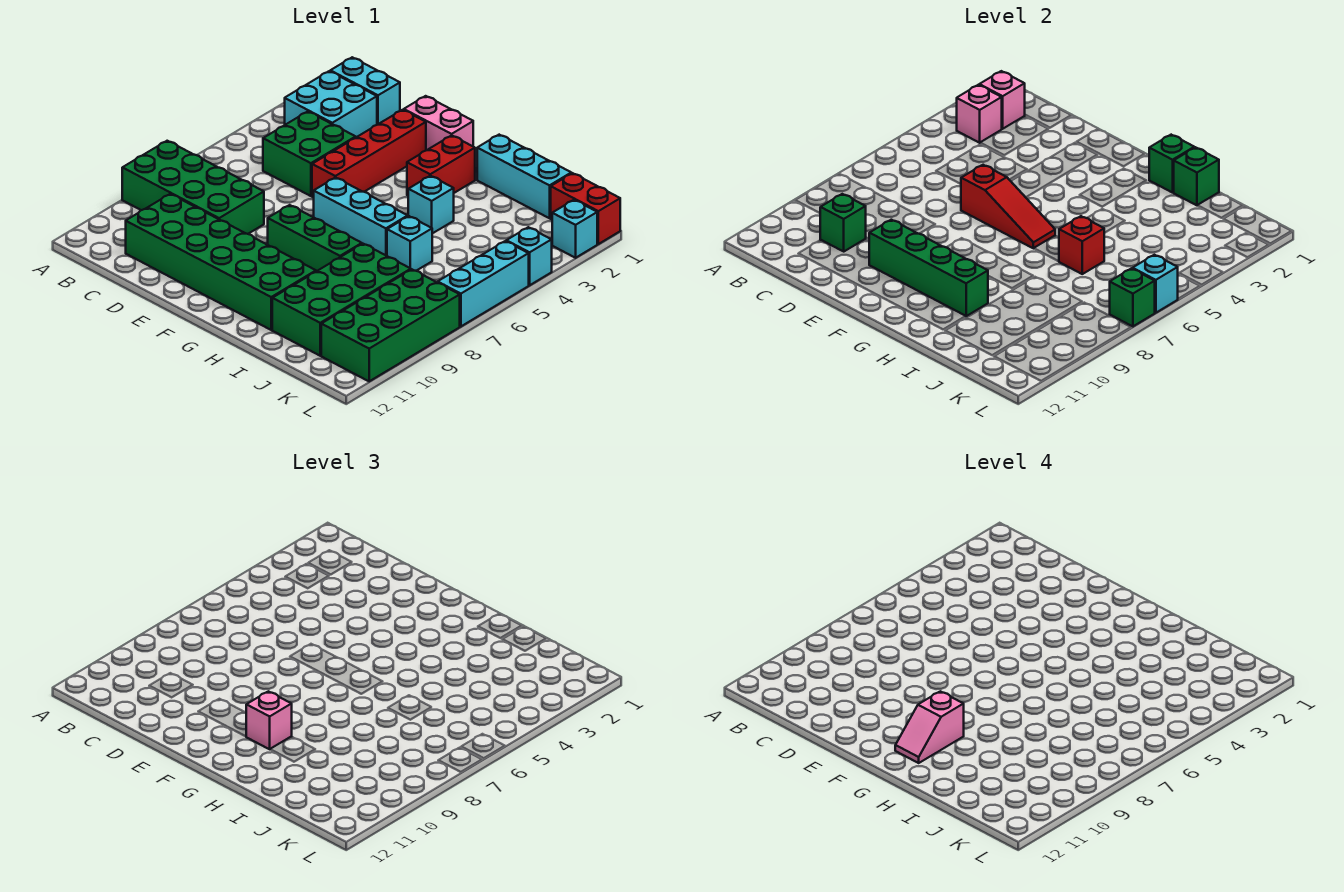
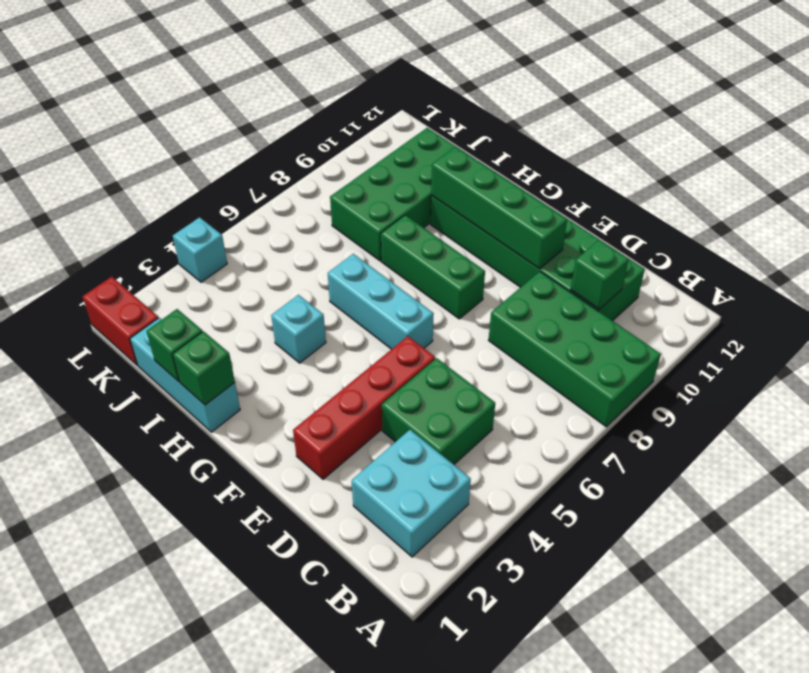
none -> cyan 1x2 brick [330,57,400,125]
none -> pink 1x2 brick [404,96,473,150]
none -> red 1x2 brick [407,135,475,195]
none -> cyan 1x1 brick [387,216,432,271]

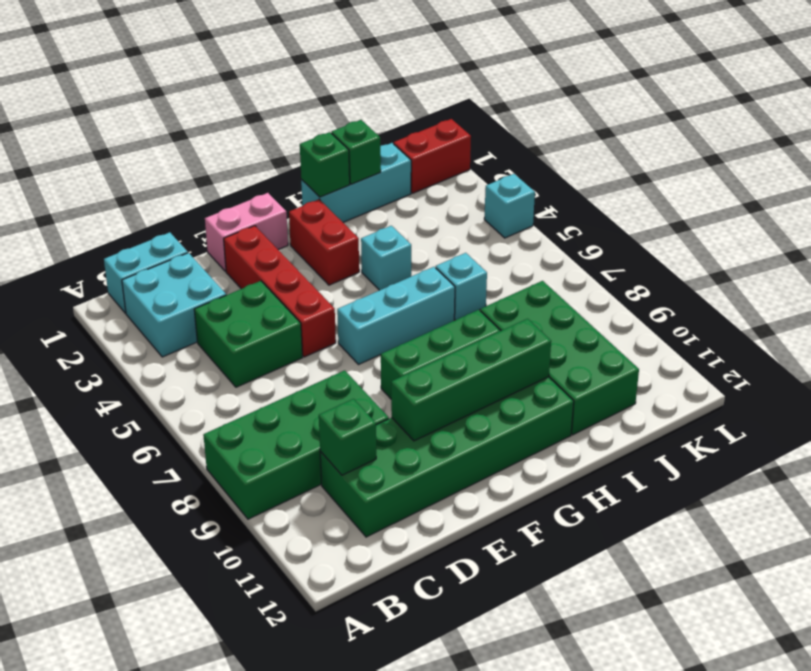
none -> green 2x4 brick [321,270,460,381]
none -> cyan 1x1 brick [552,200,597,258]
none -> cyan 1x3 brick [438,241,529,326]
none -> pink 1x1 brick [979,71,1025,129]

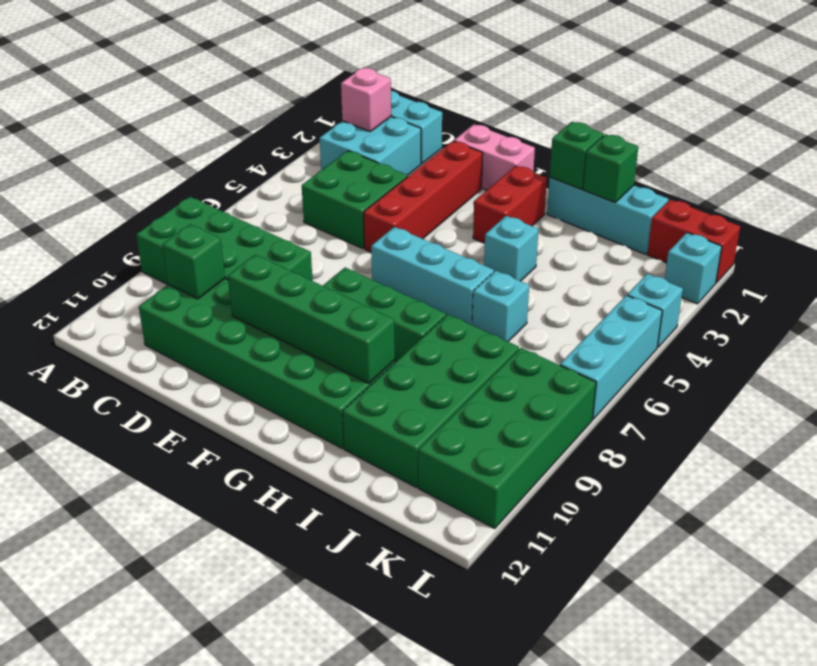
none -> pink 1x1 brick [957,85,1002,143]
none -> red 1x3 slope [961,165,1055,248]
none -> red 1x1 brick [1059,216,1104,274]
none -> cyan 1x1 brick [1133,255,1178,313]

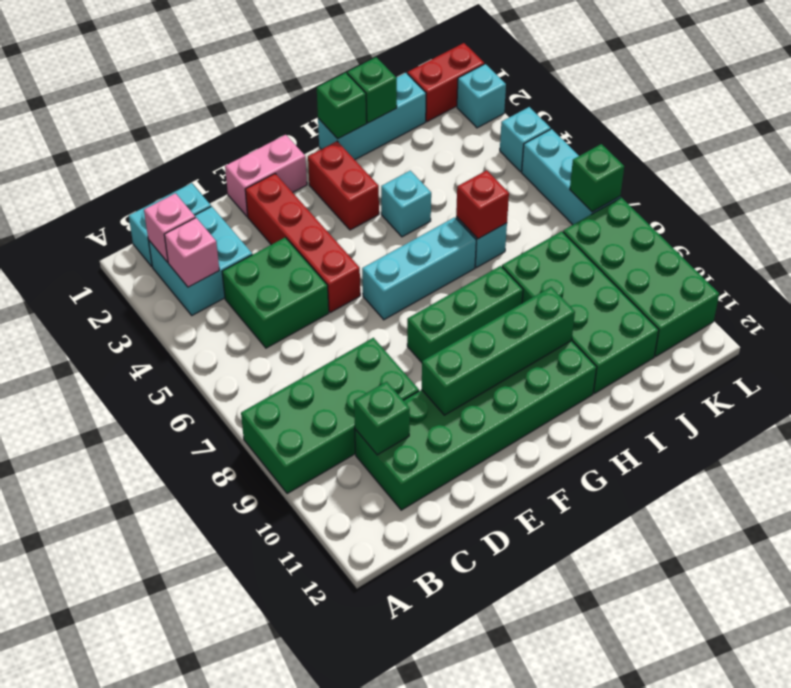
none -> red 1x3 slope [961,165,1055,248]
none -> cyan 1x1 brick [1133,255,1178,313]
none -> pink 1x1 brick [246,691,292,749]
none -> pink 1x2 slope [895,691,964,763]

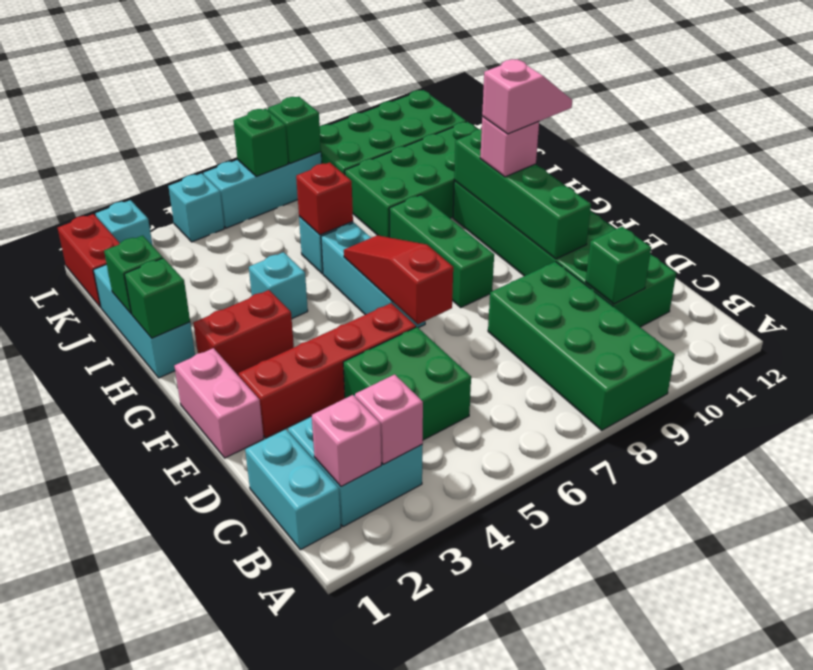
green 1x1 brick [233,108,288,177] -> cyan 1x1 brick [1133,255,1178,313]

